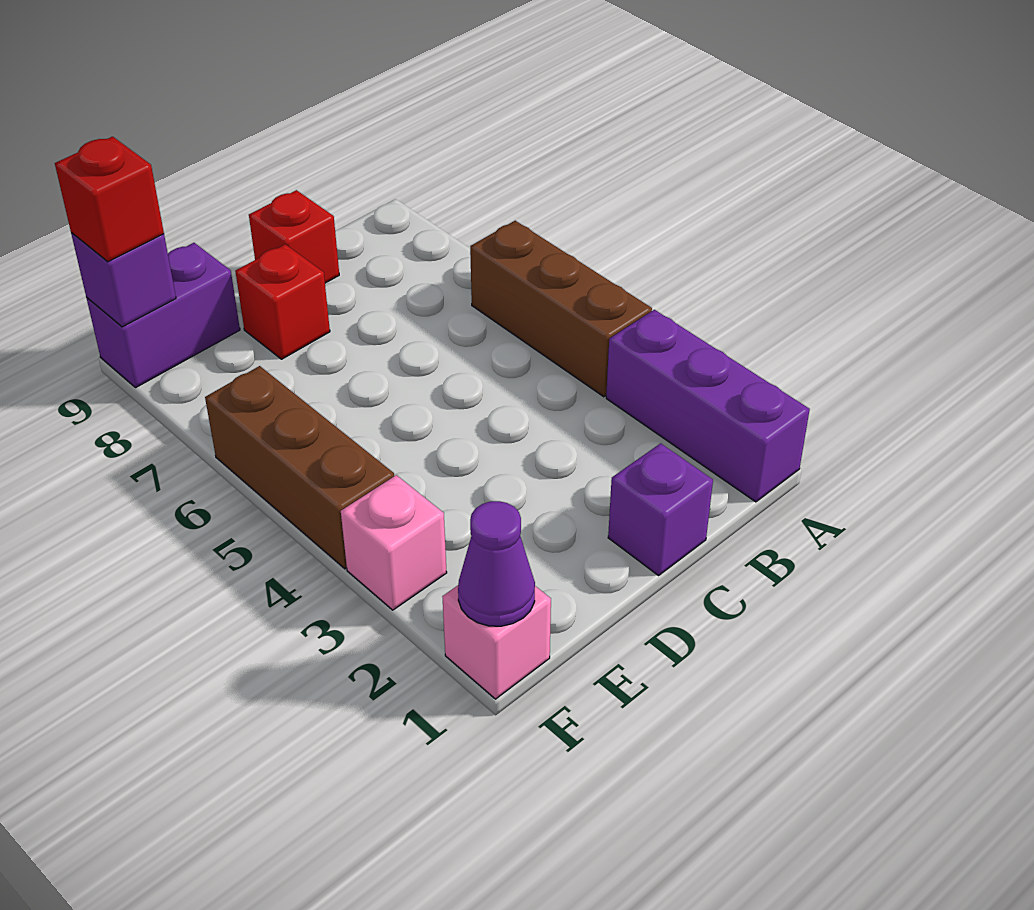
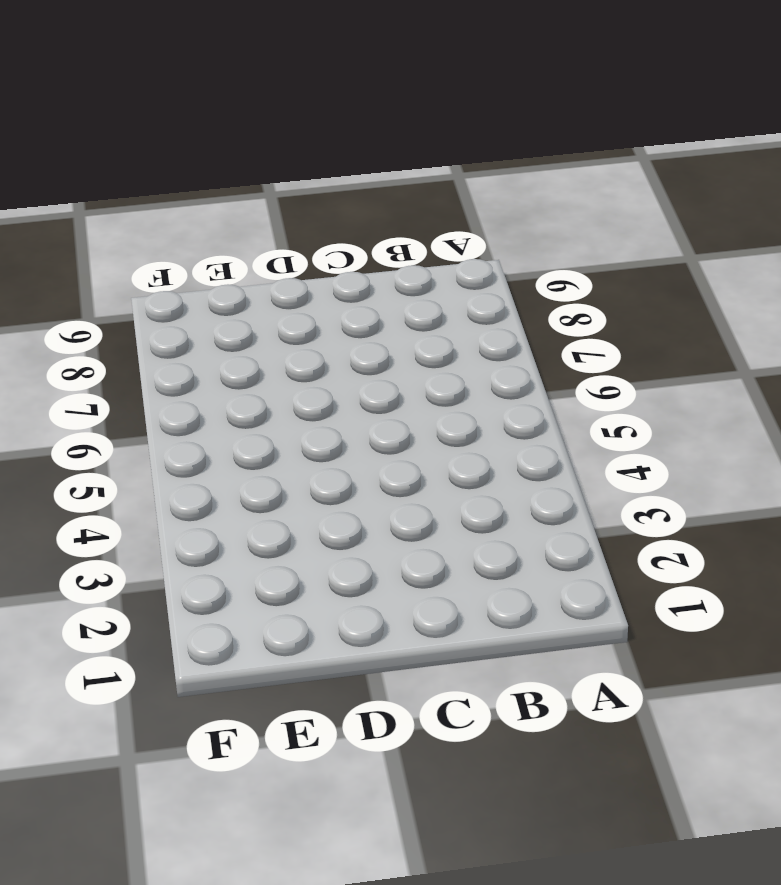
none -> purple 1x3 brick [606,310,810,502]
none -> brown 1x3 brick [470,221,652,397]
none -> purple 1x1 brick [608,443,713,576]

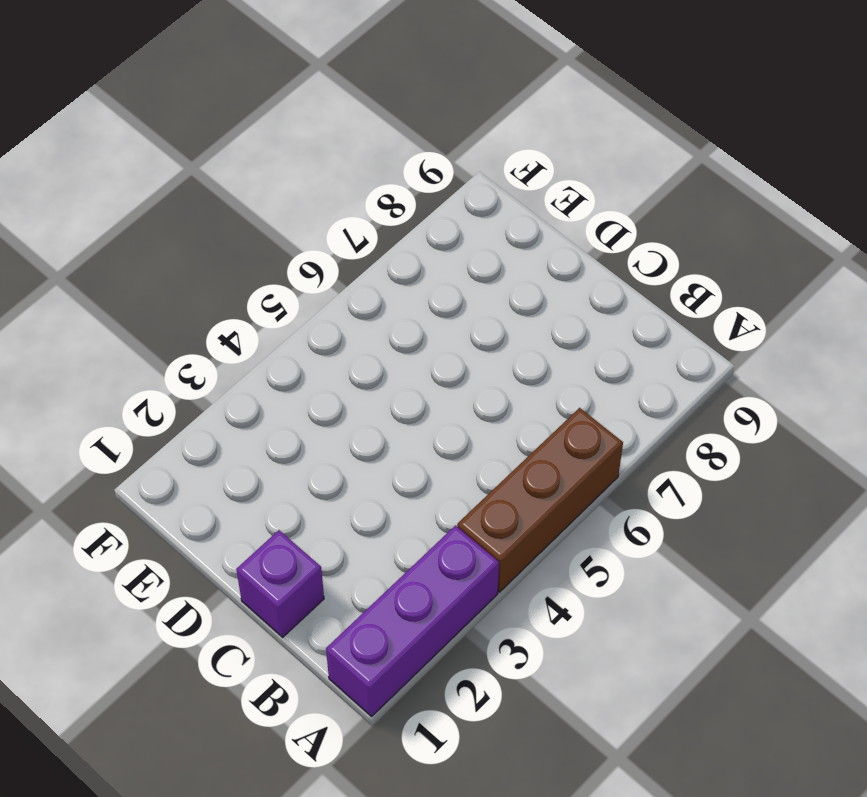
none -> red 1x1 brick [249,190,339,283]
none -> red 1x1 brick [235,244,330,359]
none -> purple 1x2 brick [86,243,240,388]

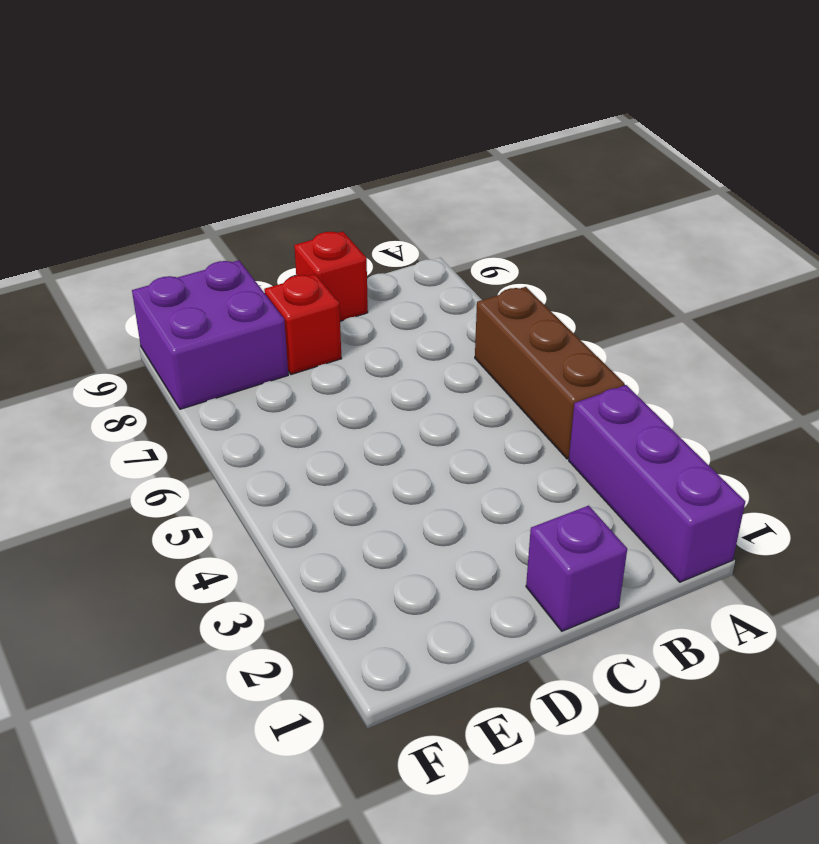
purple 2x2 brick [132,260,288,409] -> purple 1x2 brick [86,243,240,388]
none -> pink 1x1 brick [442,586,551,699]
none -> pink 1x1 brick [341,475,447,610]
none -> brown 1x3 brick [205,366,394,569]

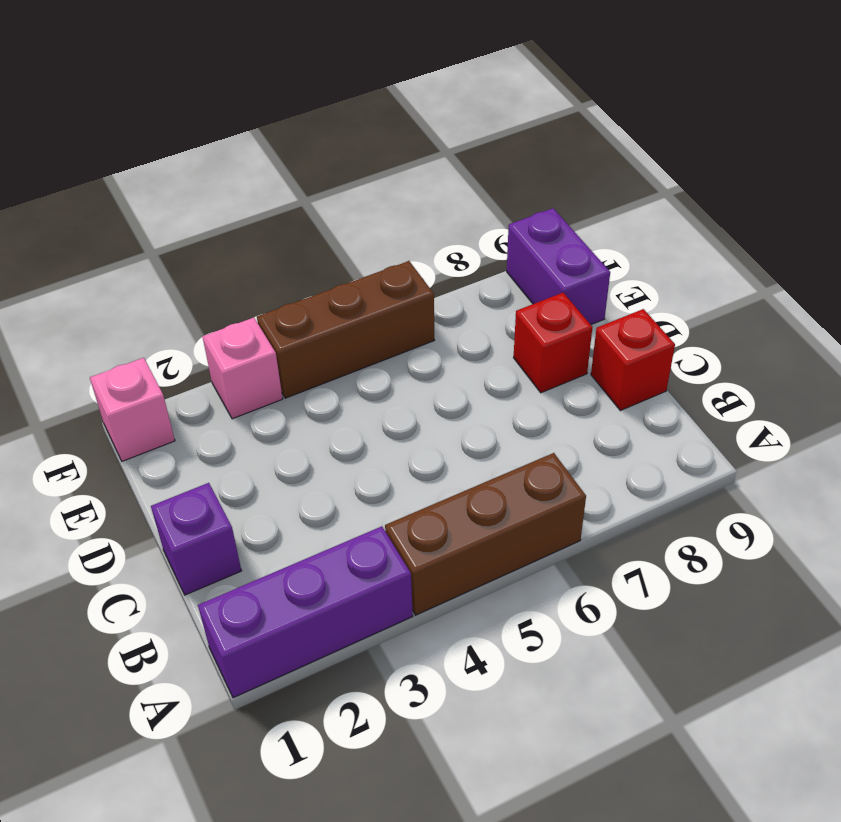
none -> purple 1x1 cone [458,501,535,626]
none -> purple 1x1 brick [71,233,176,327]
none -> red 1x1 brick [55,137,164,262]

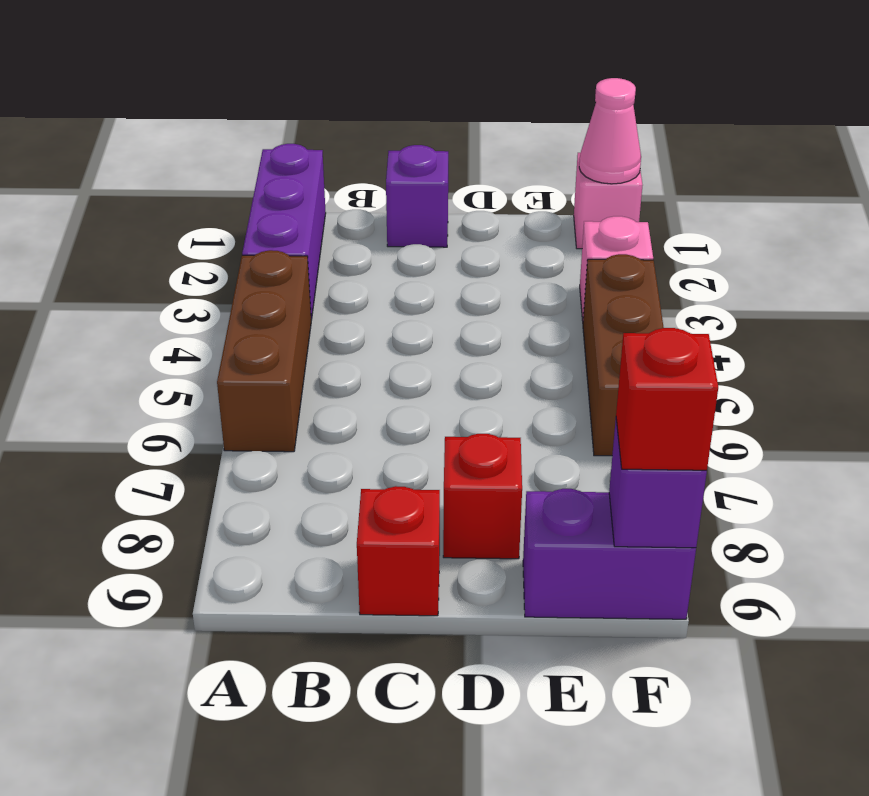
pink 1x1 cone [579,78,641,184] -> purple 1x1 cone [458,501,535,626]

